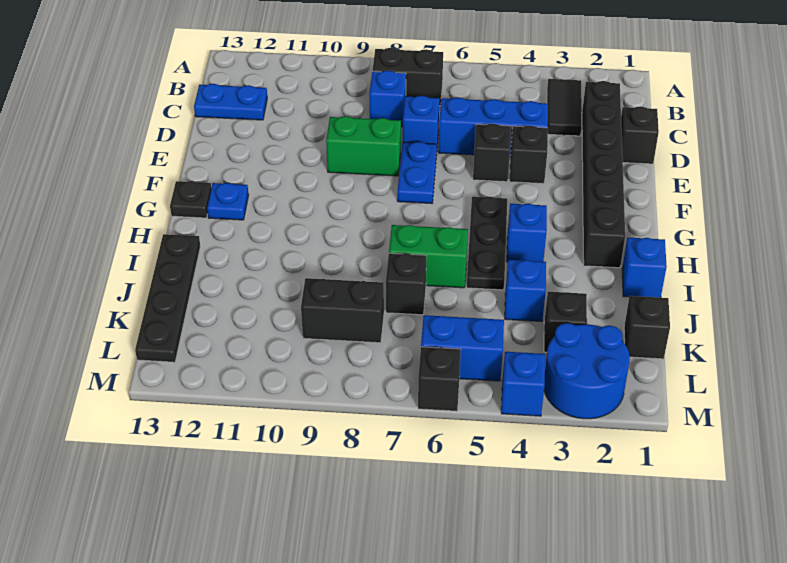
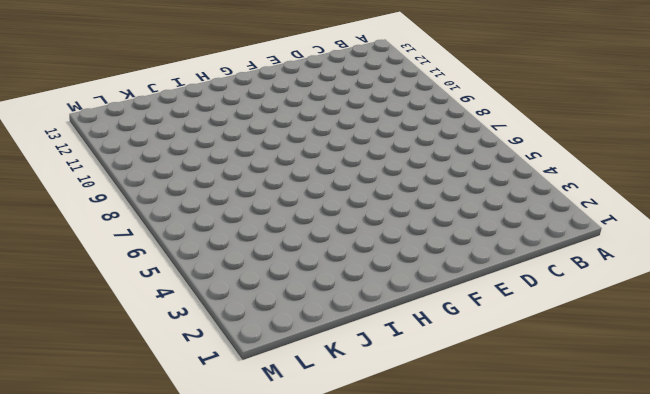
none -> black 1x2 tile [547,79,582,136]
none -> black 1x2 brick [372,48,443,106]
none -> black 1x6 brick [582,81,625,268]

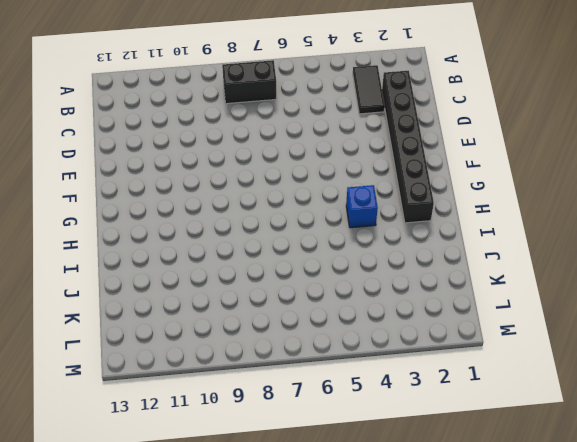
none -> blue 1x1 brick [369,70,406,127]
none -> blue 1x2 plate [194,84,267,120]
none -> black 1x1 brick [621,106,659,164]

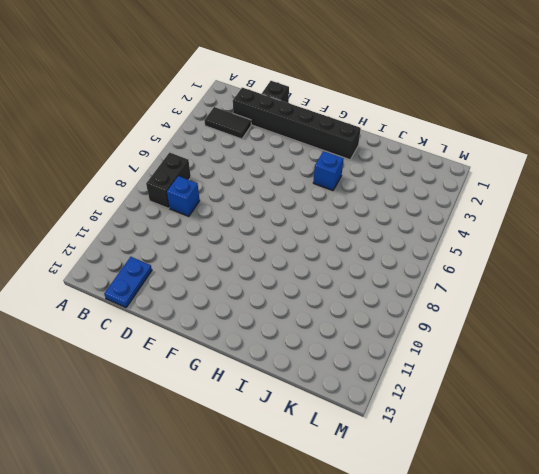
none -> blue 1x3 brick [438,97,548,155]
none -> blue 1x1 brick [403,96,440,144]
none -> black 1x1 brick [509,125,548,184]

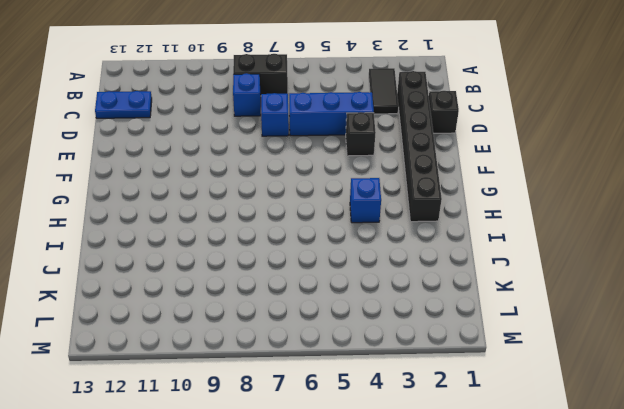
none -> black 1x1 brick [473,124,511,182]
none -> blue 1x2 plate [397,142,437,204]
none -> green 1x2 brick [326,116,401,176]

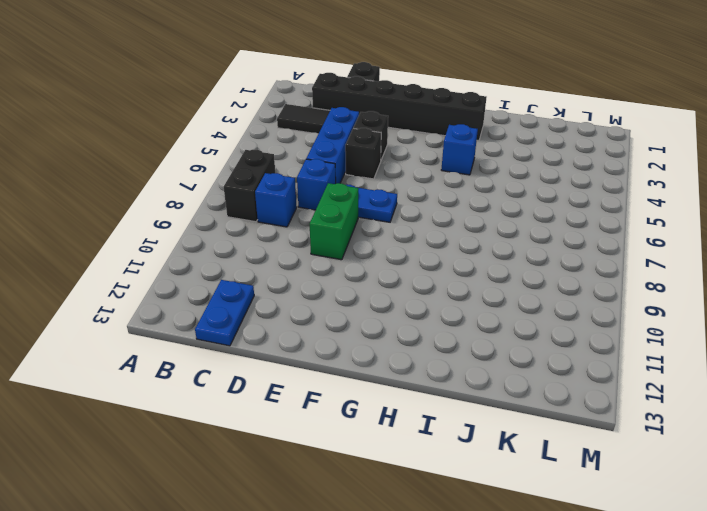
none -> black 1x3 plate [467,197,507,290]
none -> blue 1x1 plate [207,183,249,220]
none -> black 1x1 plate [170,181,211,218]

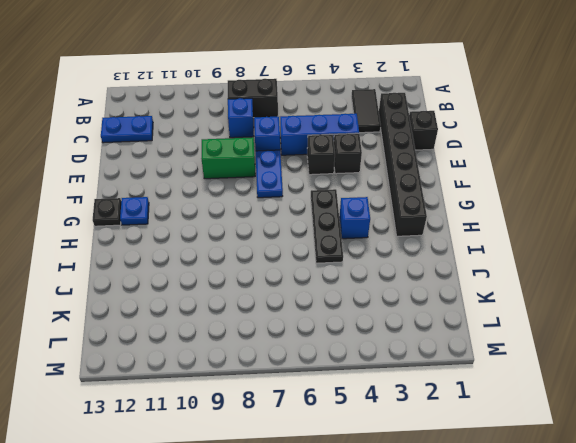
none -> blue 1x1 brick [622,238,667,298]
none -> green 1x2 brick [389,225,468,288]
none -> black 1x4 plate [135,234,200,362]

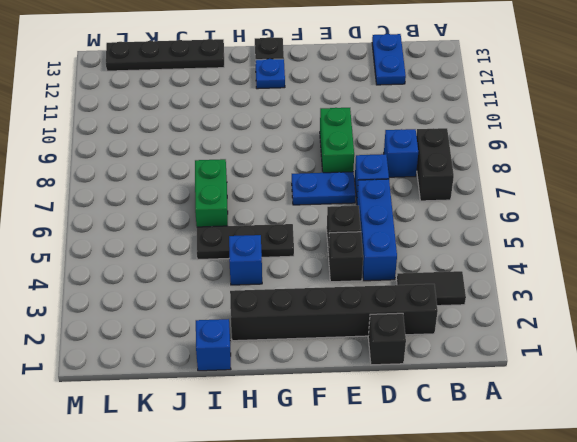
none -> blue 1x1 brick [505,260,546,321]
none -> black 1x1 brick [386,253,426,315]
none -> black 1x1 brick [624,296,670,359]

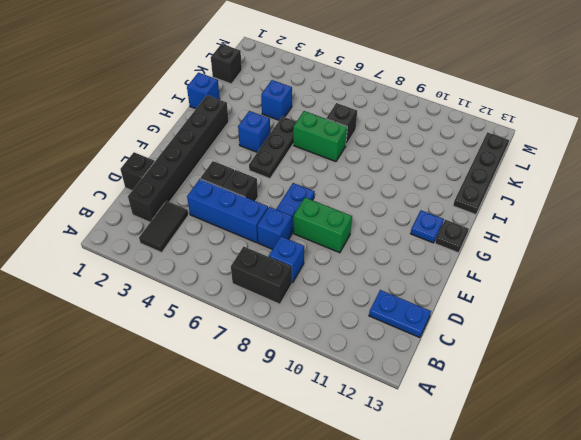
none -> black 1x1 brick [544,292,587,352]
none -> black 1x2 brick [301,278,384,343]
none -> blue 2x2 round brick [544,323,630,419]

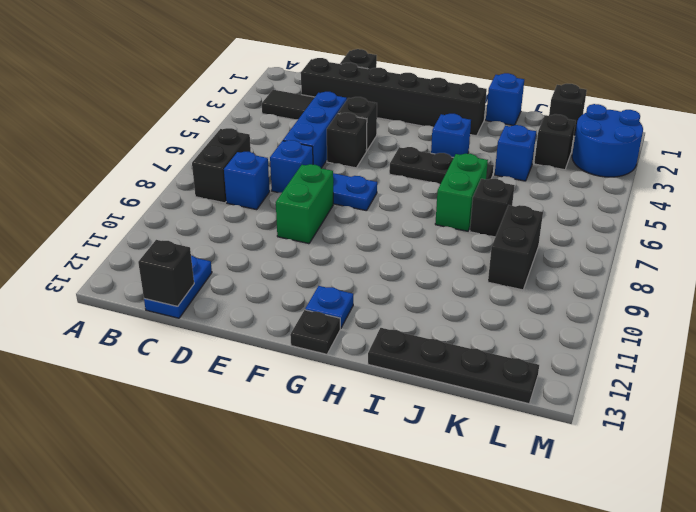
black 1x1 brick [138,240,194,306] -> black 1x1 brick moved to [418,347,461,411]
none -> blue 1x2 brick [421,315,504,381]
none -> blue 1x1 brick [501,352,545,416]

